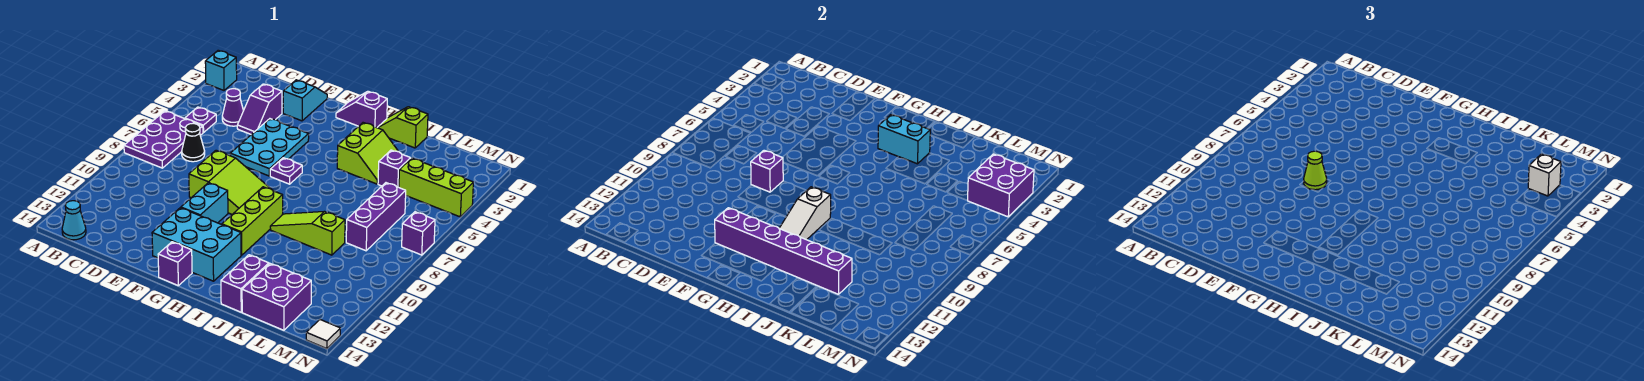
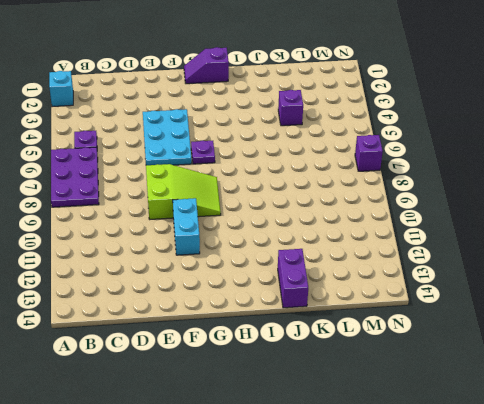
none -> cyan 1x1 cone [62,201,86,240]
none -> purple 1x1 cone [222,89,244,126]
none -> black 1x1 cone [182,123,205,162]
none -> purple 1x2 slope [237,84,282,135]

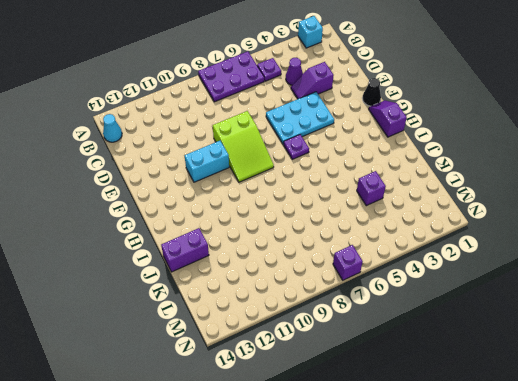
black 1x1 cone [362,78,381,106] -> black 1x1 cone moved to [182,123,205,162]
none -> cyan 1x2 slope [283,80,327,121]
none -> cyan 2x3 brick [152,208,241,281]
none -> purple 1x1 brick [158,242,192,286]
none -> lime 1x3 brick [222,187,283,255]

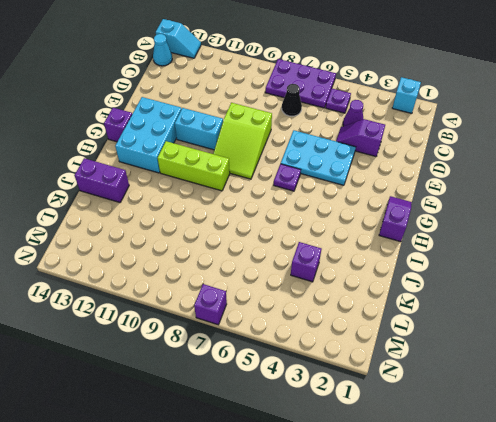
cyan 1x2 slope [156,19,201,58] -> cyan 1x2 slope moved to [283,80,327,121]
none -> lime 1x2 slope [377,107,428,148]
none -> lime 2x2 slope [337,123,399,184]
none -> lime 1x3 slope [270,212,345,255]
none -> purple 2x2 brick [242,264,311,331]

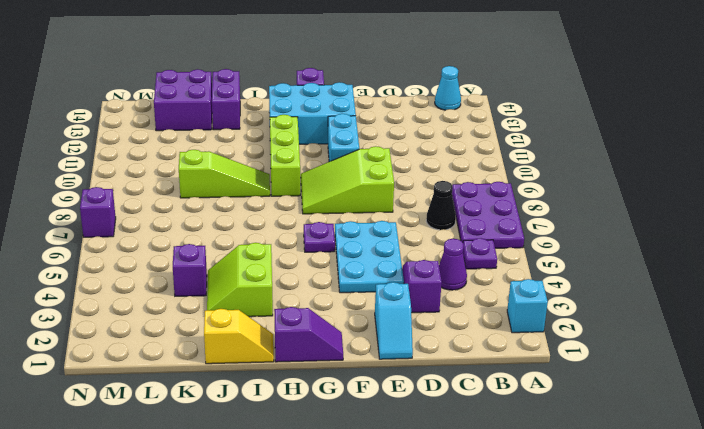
yellow 1x2 slope [204,309,274,364] -> lime 1x2 slope [377,107,428,148]
none -> lime 1x3 brick [399,158,473,217]
none -> purple 1x3 brick [346,183,406,251]
none -> white 1x1 tile [306,320,340,349]
none -> purple 1x1 brick [751,150,783,192]

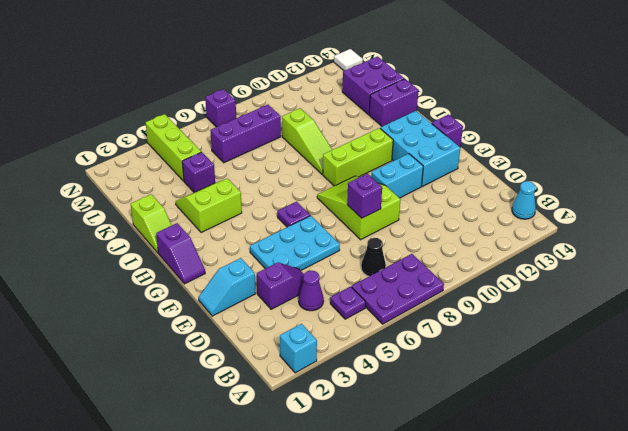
none -> purple 1x6 brick [715,208,852,294]
none -> cyan 1x2 brick [878,115,930,164]
none -> white 1x3 slope [779,187,831,240]
none -> purple 2x2 brick [967,154,1034,217]

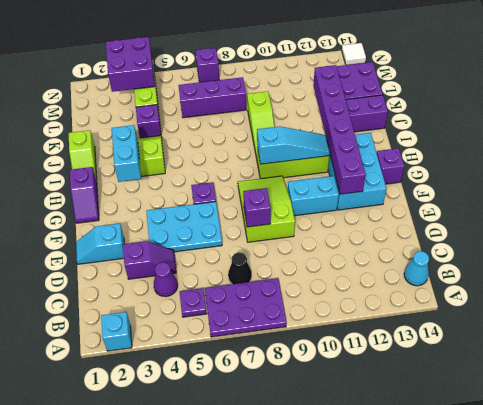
cyan 1x3 slope [257,126,330,164] -> white 1x3 slope [779,187,831,240]
none -> lime 1x1 cone [1304,151,1327,190]
none -> white 1x1 brick [1528,154,1561,196]

